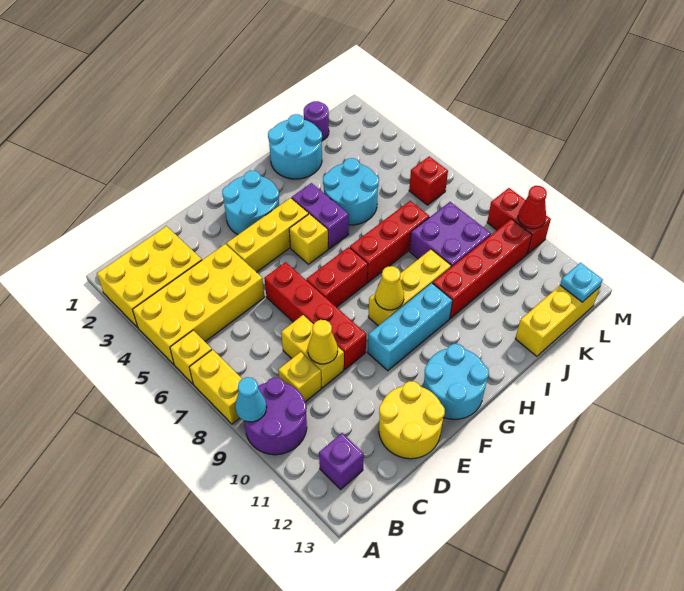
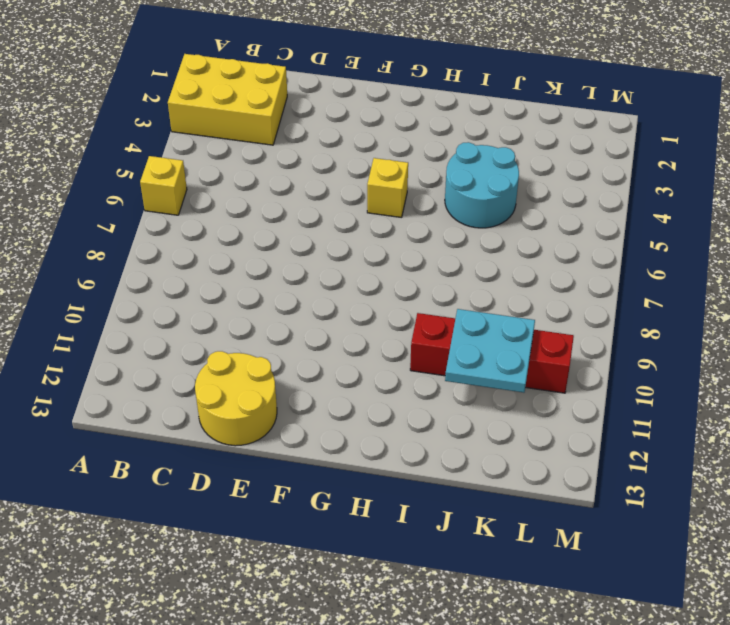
cyan 2x2 plate [445,309,535,393] -> none
none -> yellow 2x4 brick [133,244,264,365]
none -> yellow 1x2 brick [189,350,242,424]
none -> purple 2x2 round brick [244,377,307,455]
none -> purple 1x1 brick [319,433,364,489]

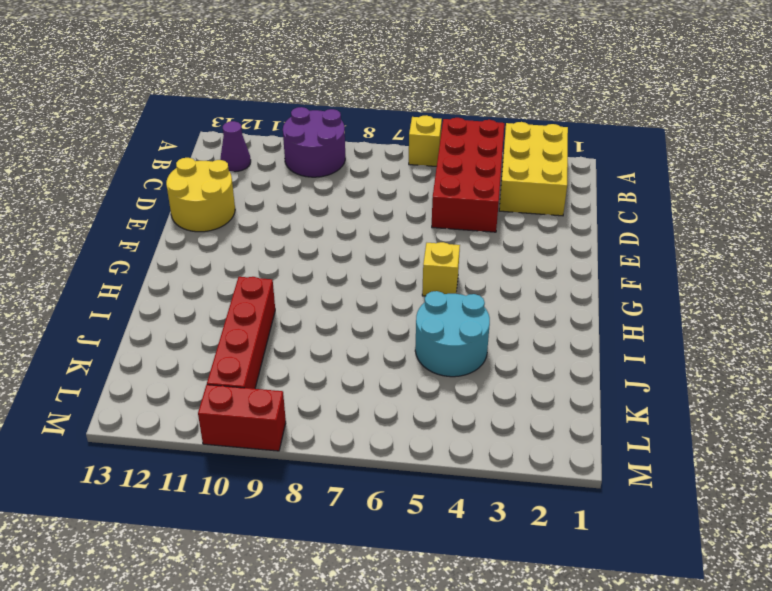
red 2x4 brick [432,118,504,232] -> yellow 2x4 brick [133,244,264,365]
purple 1x1 cone [220,121,251,172] -> purple 1x1 brick [319,433,364,489]
none -> yellow 1x2 brick [189,350,242,424]
none -> yellow 1x1 brick [278,352,321,402]
none -> yellow 1x2 brick [281,315,344,388]
none -> yellow 1x3 brick [226,198,309,272]

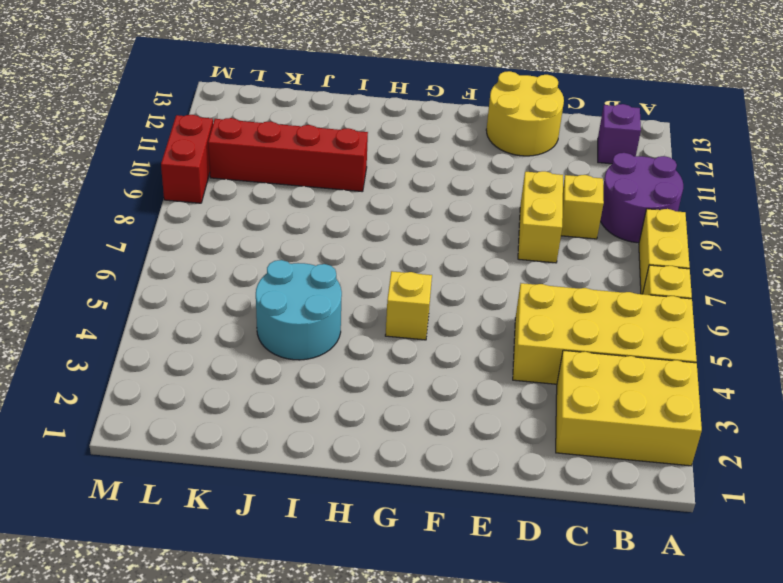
none -> yellow 1x3 brick [226,198,309,272]
none -> red 1x4 brick [264,262,366,369]
none -> cyan 2x2 round brick [222,171,279,235]
none -> red 1x2 brick [306,247,368,307]

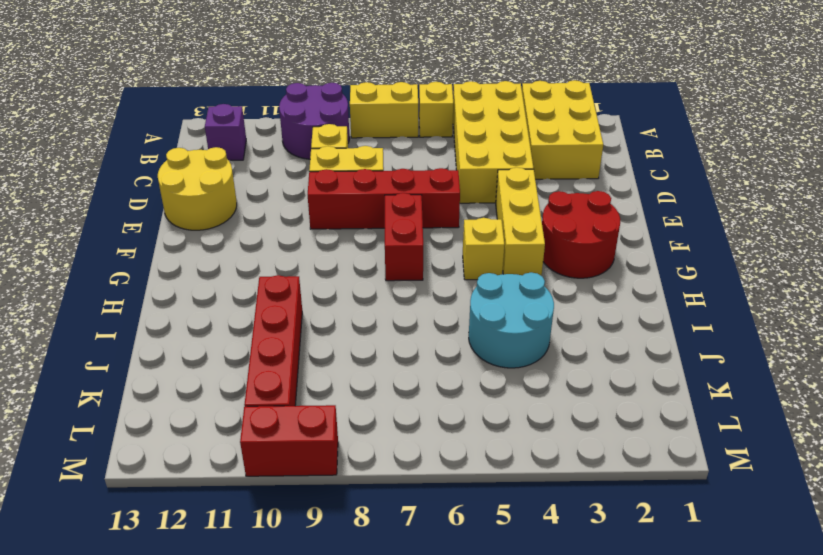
red 2x2 round brick [542,191,620,278] -> cyan 2x2 round brick [222,171,279,235]
none -> cyan 1x3 brick [368,283,453,371]
none -> cyan 2x2 round brick [423,344,489,419]
none -> yellow 1x3 brick [368,249,451,326]
none -> purple 1x2 brick [292,183,349,249]

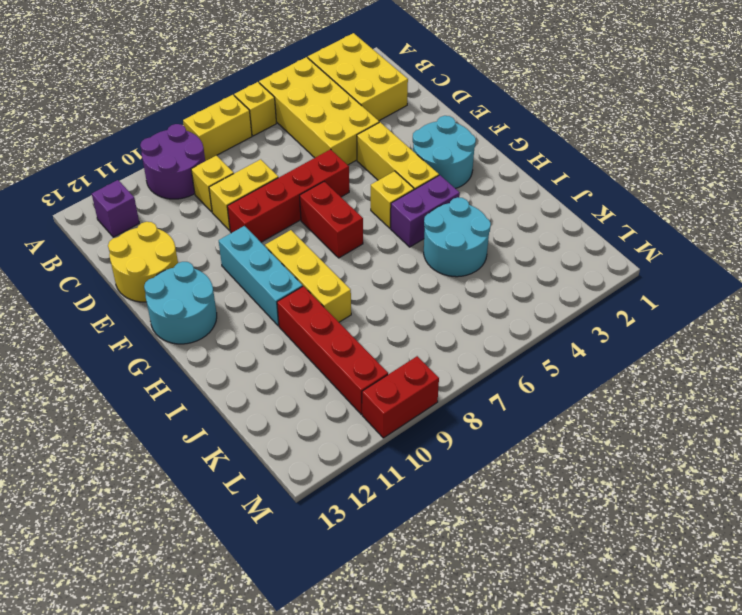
none -> red 1x3 brick [350,201,429,282]
none -> cyan 2x2 round brick [268,114,322,179]
none -> purple 2x2 brick [410,202,491,267]
none -> yellow 1x3 brick [515,285,600,356]

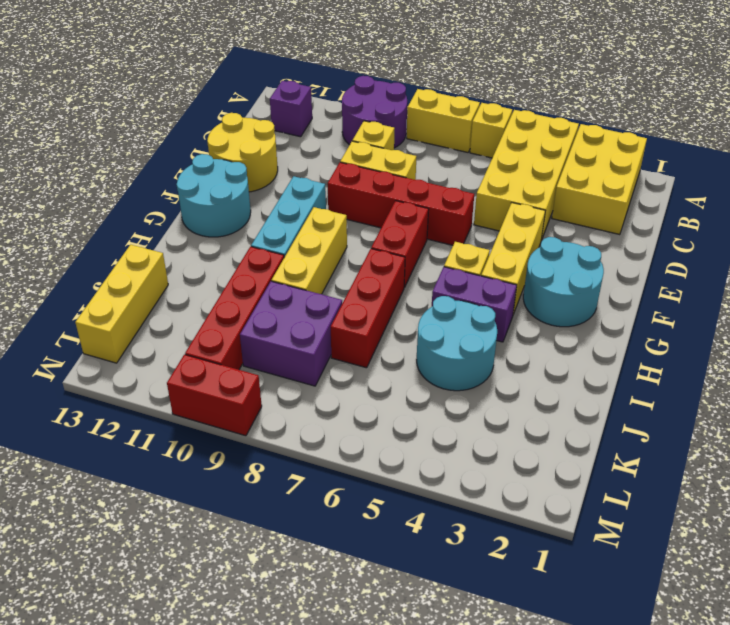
none -> cyan 2x2 round brick [268,114,322,179]
none -> purple 1x1 round brick [304,101,329,141]
none -> red 1x1 brick [409,156,448,205]
none -> cyan 1x1 cone [235,377,267,422]

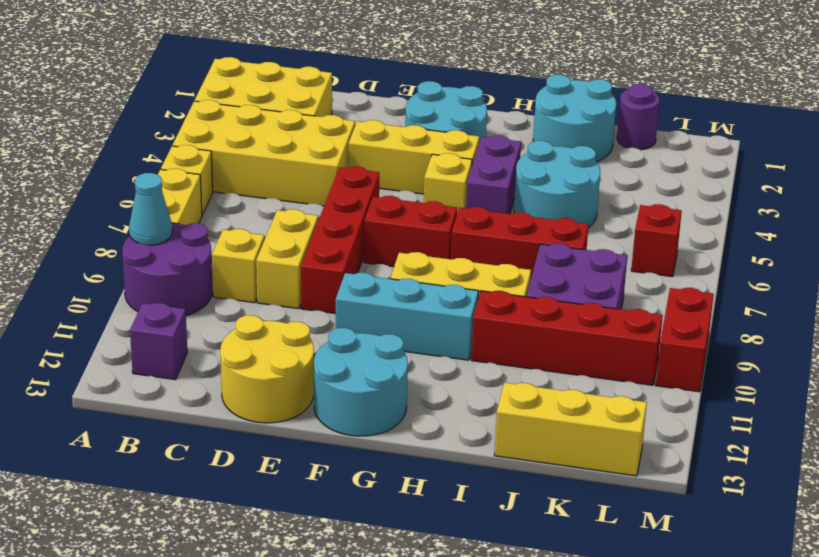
none -> yellow 1x1 cone [308,320,338,364]
none -> yellow 1x1 cone [375,266,404,310]
none -> cyan 1x1 plate [560,263,603,302]
none -> red 1x1 cone [518,186,547,229]

